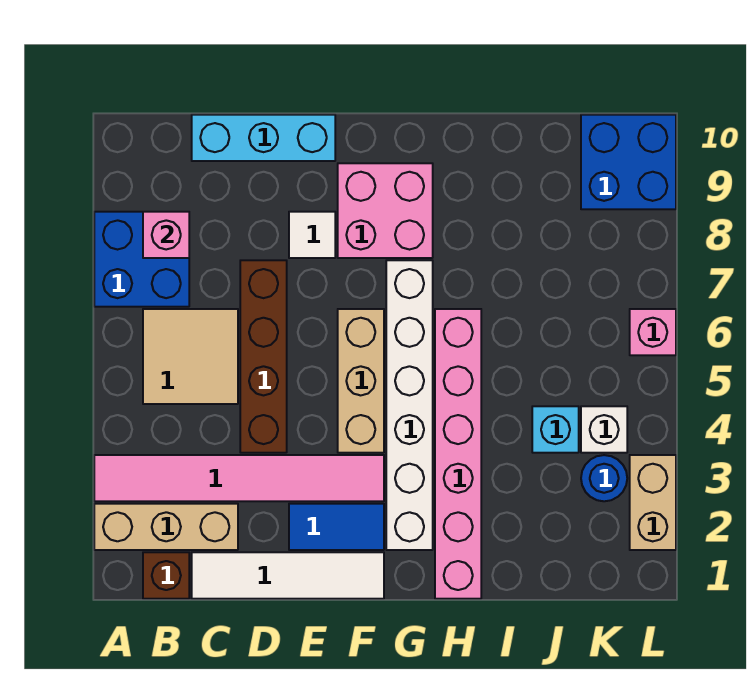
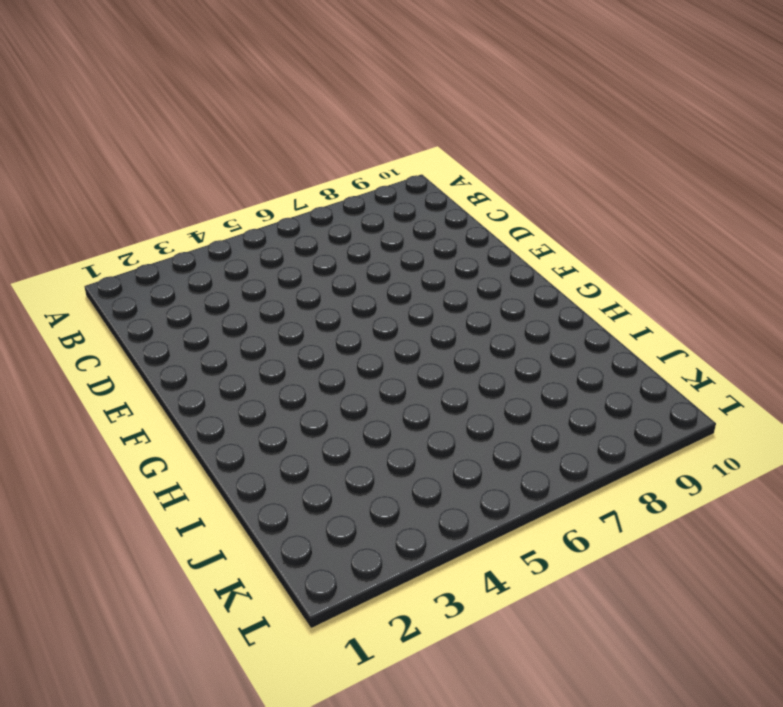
none -> tan 1x3 brick [94,504,238,550]
none -> pink 1x6 tile [94,455,384,501]
none -> blue 2x2 brick [94,212,189,307]

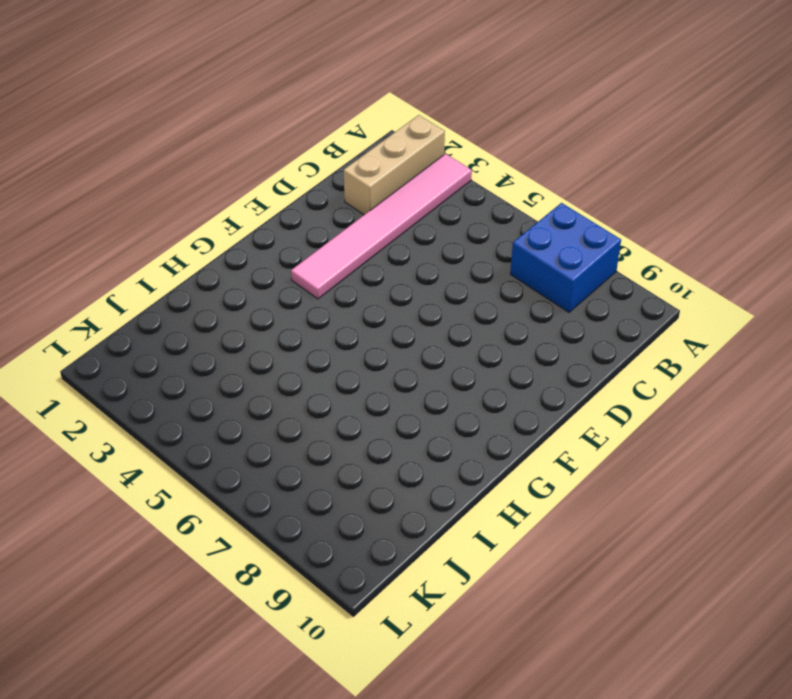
none -> brown 1x1 brick [143,552,189,599]
none -> tan 2x2 tile [143,309,238,404]
none -> white 1x4 tile [192,552,384,599]

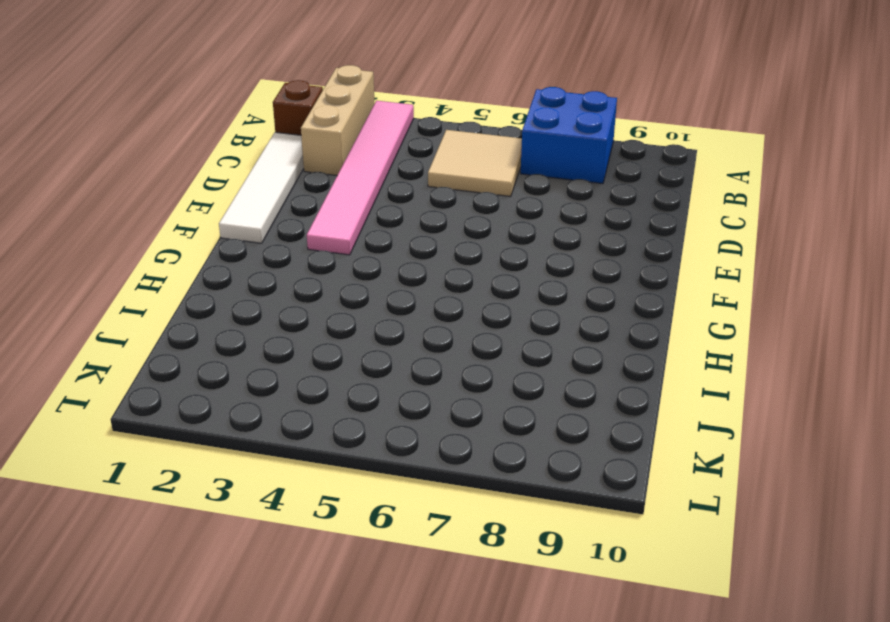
none -> cyan 1x3 brick [192,115,335,161]
none -> brown 1x4 brick [240,260,287,453]
none -> blue 1x2 tile [289,504,384,550]

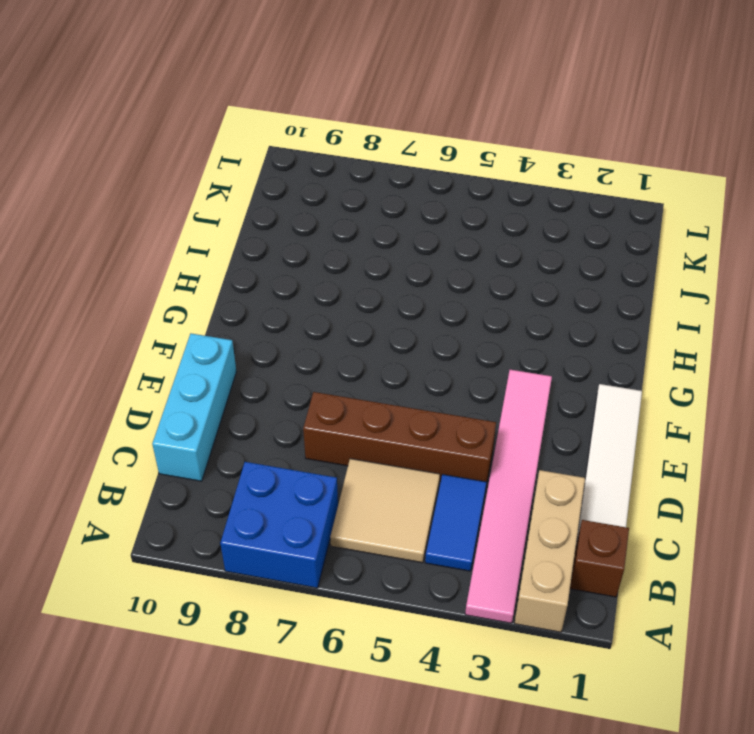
blue 1x2 tile [425,474,487,571] -> blue 1x2 tile moved to [289,504,384,550]
none -> white 1x1 tile [289,212,335,258]
none -> tan 1x3 brick [338,309,384,453]
none -> pink 2x2 brick [338,163,433,258]

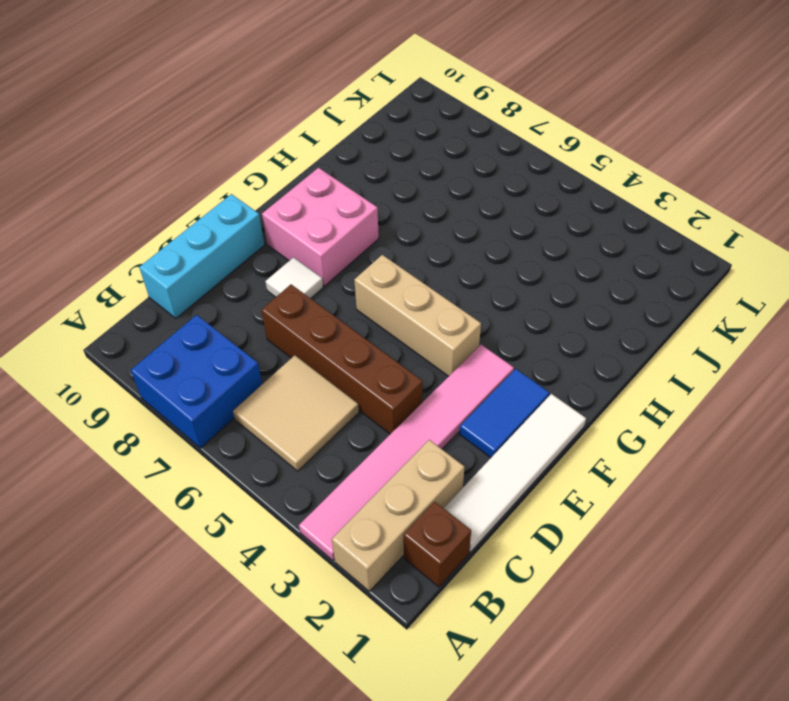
none -> white 1x6 brick [386,260,433,550]
none -> pink 1x6 brick [435,309,481,599]
none -> cyan 1x1 brick [532,406,579,453]

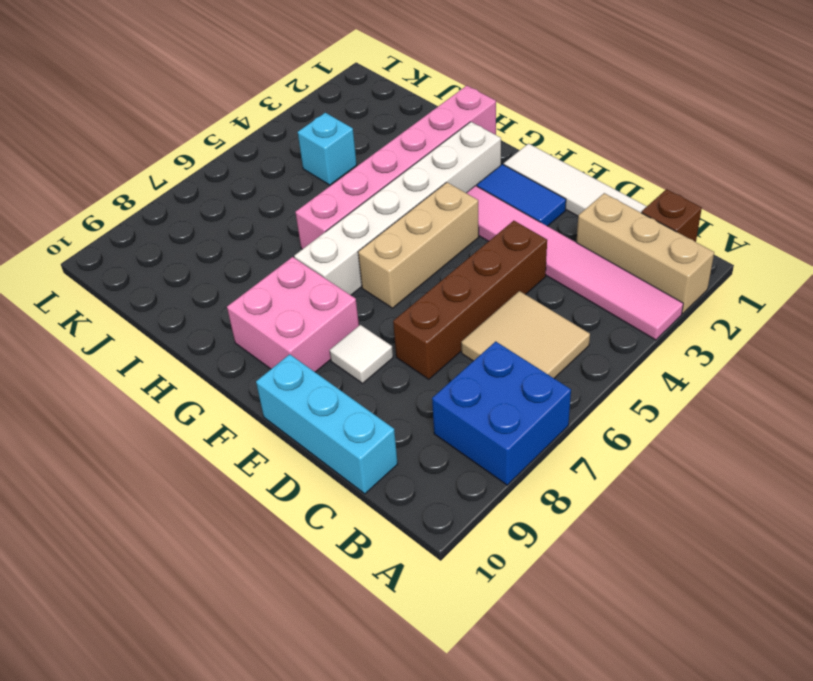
none -> blue 1x1 round brick [581,455,627,501]
none -> white 1x1 brick [581,406,627,453]
none -> blue 2x2 brick [581,115,676,209]

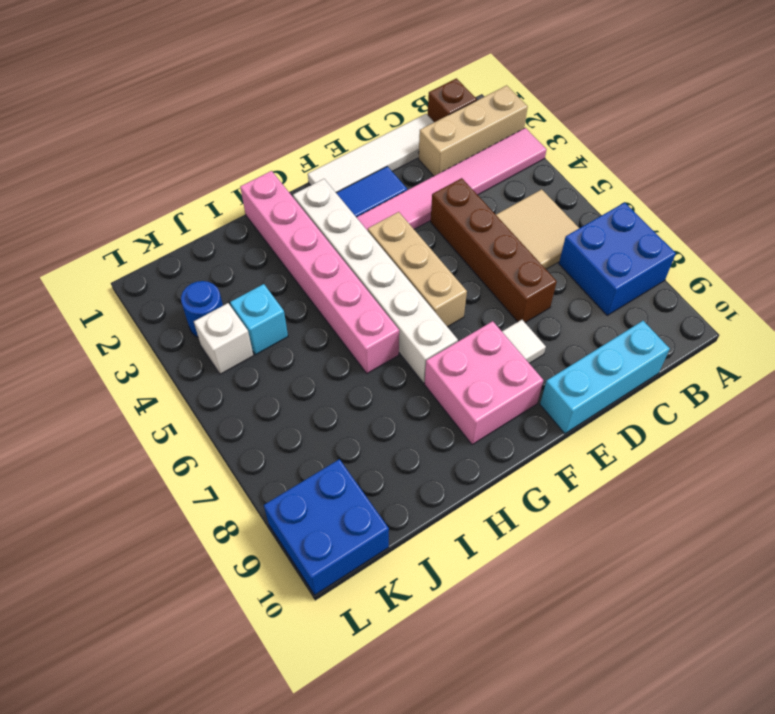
none -> tan 1x2 brick [630,455,676,550]
none -> pink 1x1 brick [630,309,676,355]
none -> pink 1x1 brick [143,212,189,258]

